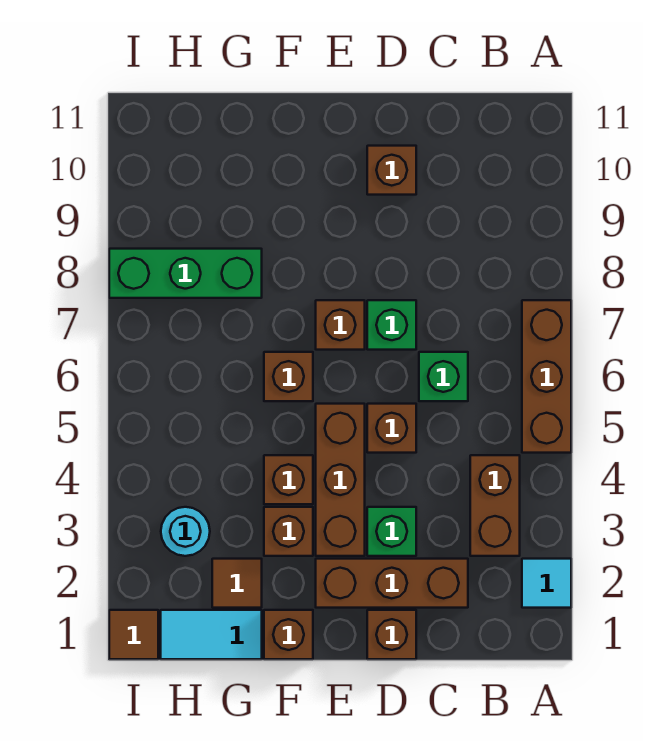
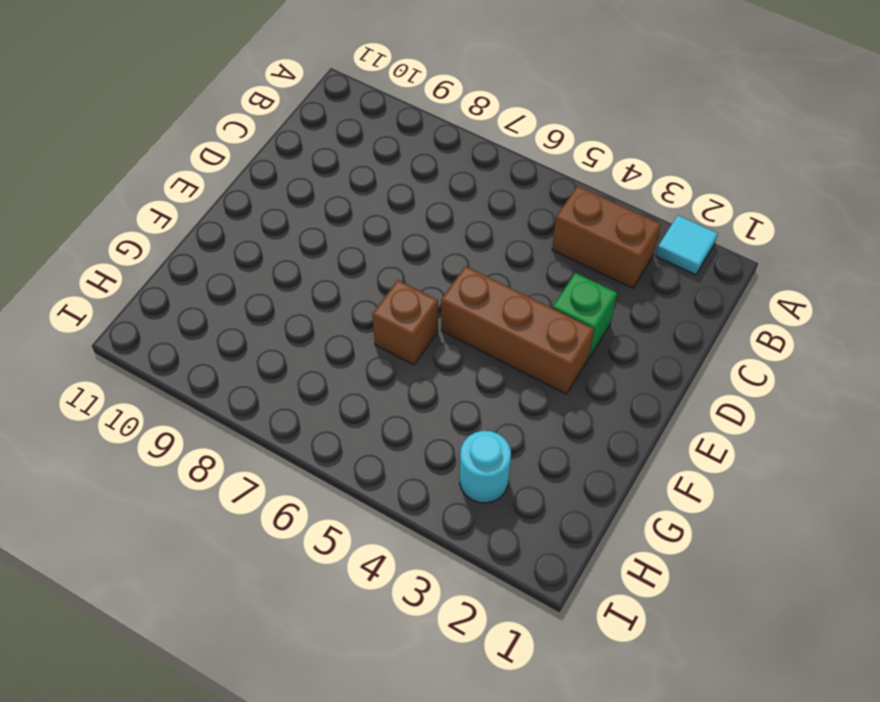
none -> brown 1x3 brick [522,300,571,453]
none -> brown 1x3 brick [316,559,468,608]
none -> green 1x1 brick [419,352,468,401]

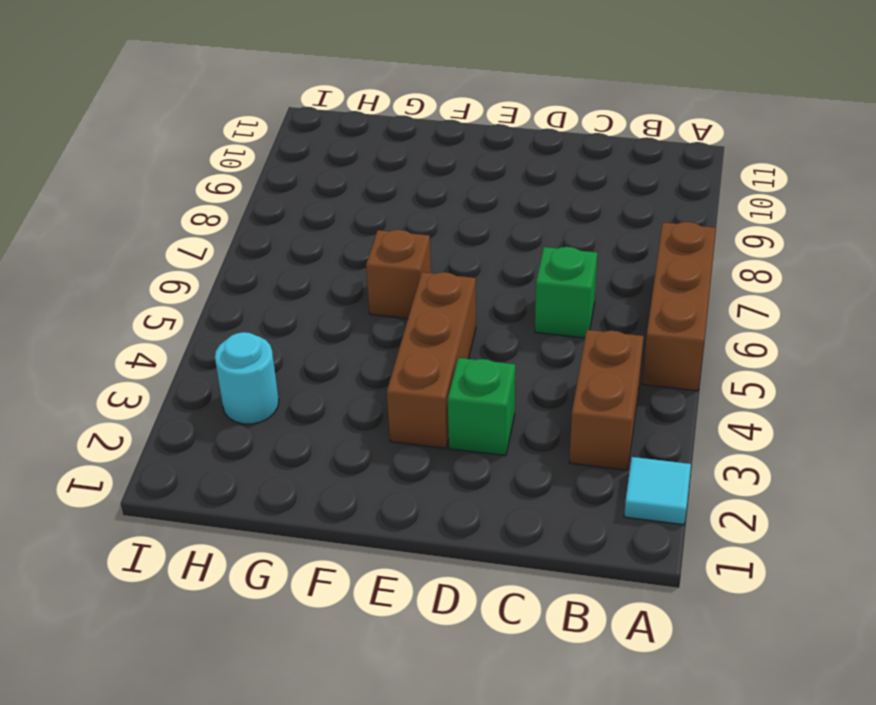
none -> brown 1x3 brick [316,559,468,608]
none -> brown 1x1 brick [367,610,416,659]
none -> brown 1x1 brick [367,404,416,453]

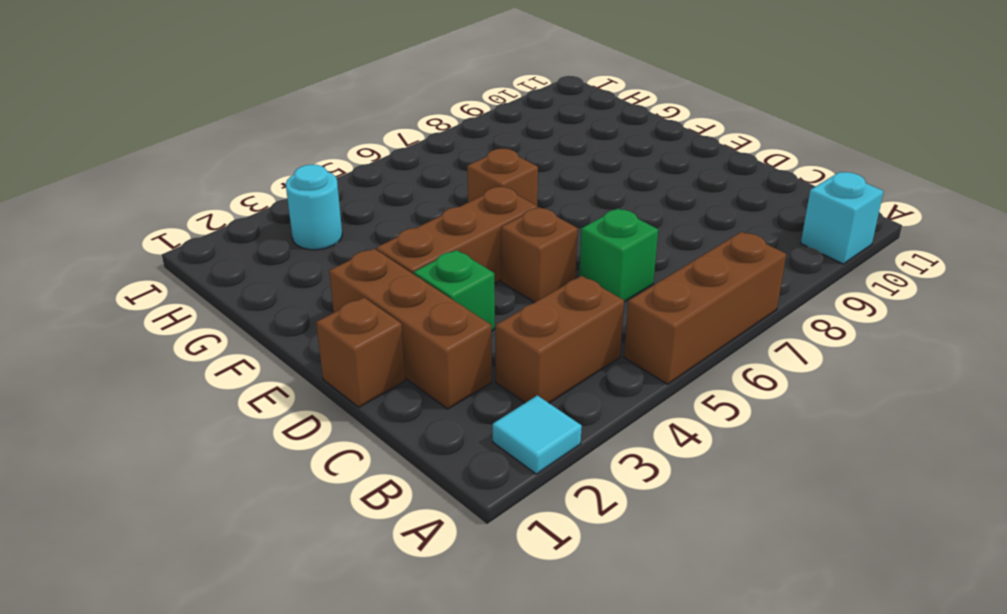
cyan 1x1 brick [801,172,884,264] -> none
none -> green 1x1 brick [367,300,416,350]
none -> brown 1x1 brick [367,146,416,195]
none -> brown 1x1 brick [316,300,365,350]

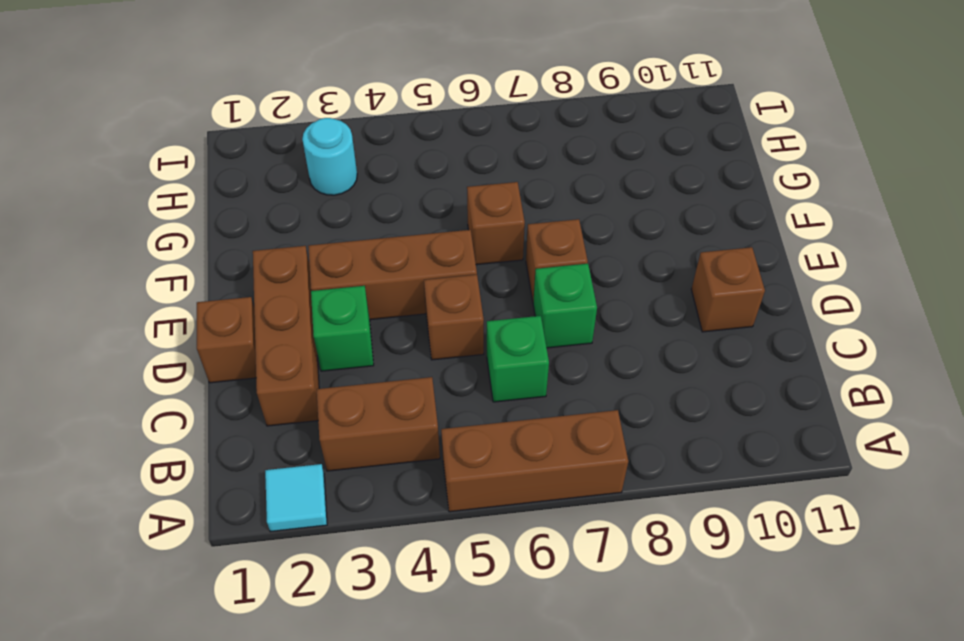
none -> brown 1x1 brick [264,610,313,659]
none -> brown 1x1 brick [264,507,313,556]
none -> brown 1x1 brick [264,455,313,504]

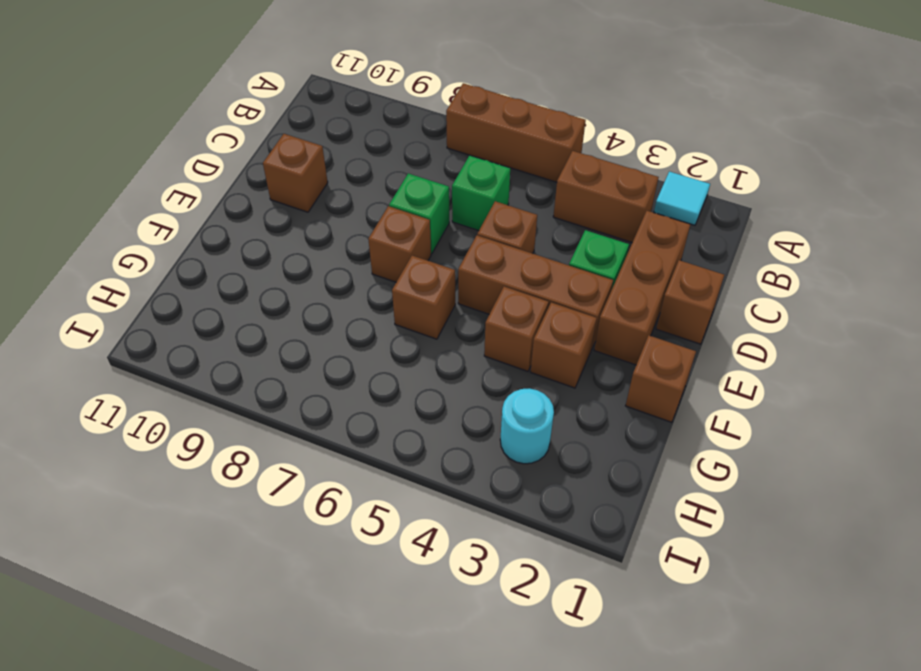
none -> cyan 1x2 tile [161,610,262,659]
none -> brown 1x1 tile [212,559,262,608]
none -> green 1x3 brick [109,249,262,298]

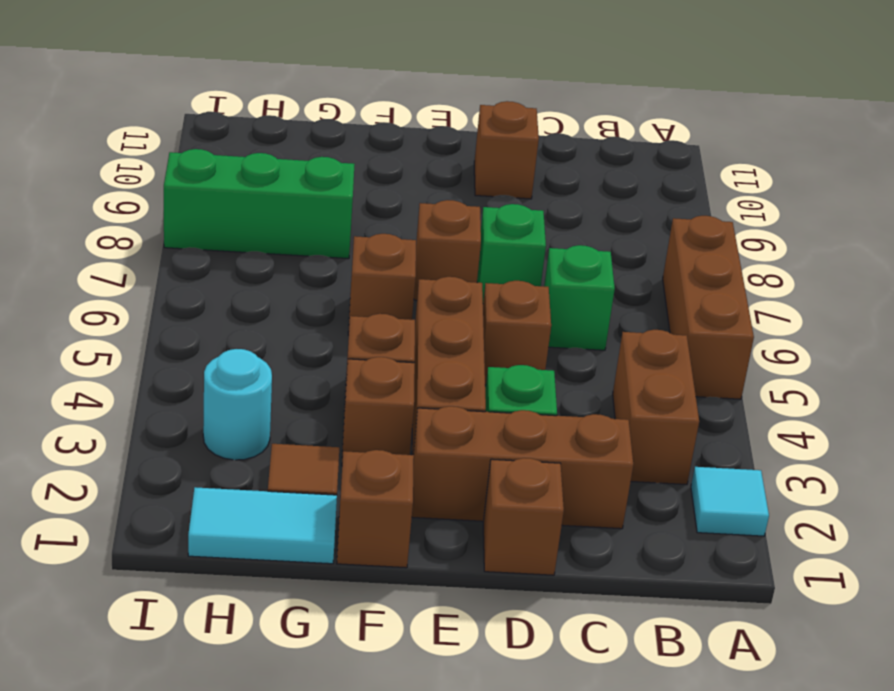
none -> brown 1x1 tile [109,610,158,659]

